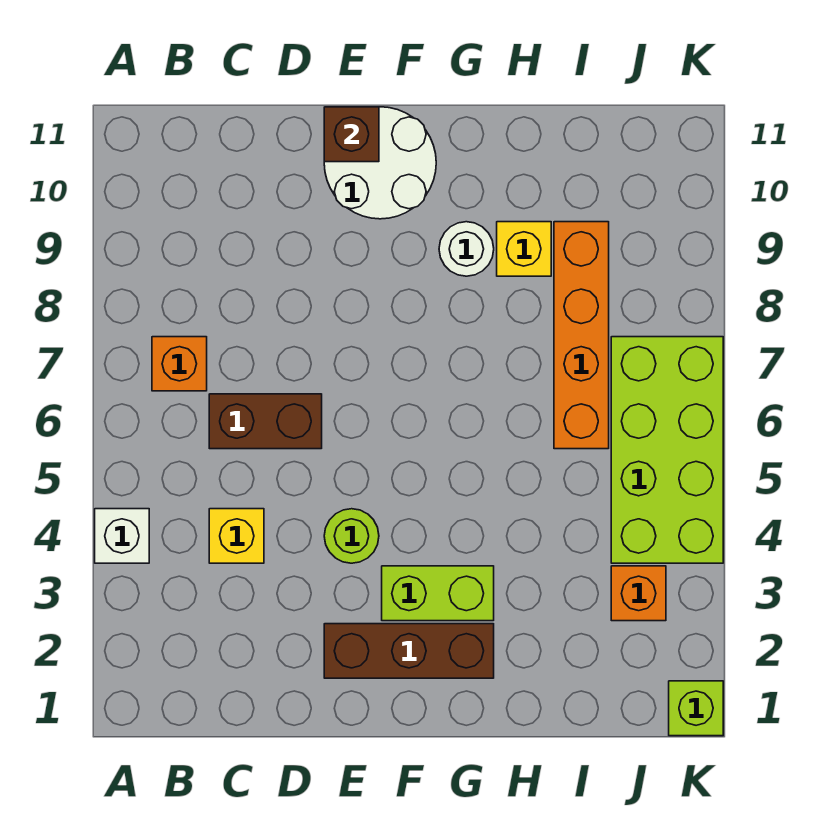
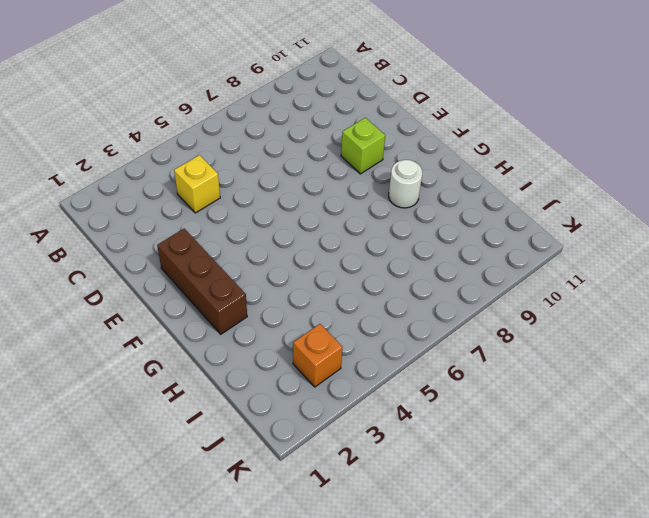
lime 1x1 brick [341,118,385,174] -> lime 1x1 brick moved to [669,681,723,736]
none -> white 1x1 brick [95,509,149,563]
none -> orange 1x1 brick [152,337,207,391]
none -> brown 1x2 brick [209,394,322,449]

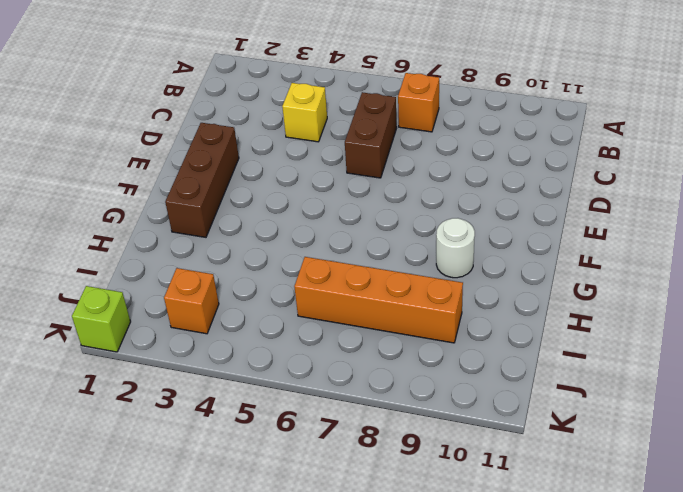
none -> white 1x1 brick [95,509,149,563]
none -> lime 1x1 round brick [324,509,379,563]
none -> white 2x2 round brick [324,107,436,219]

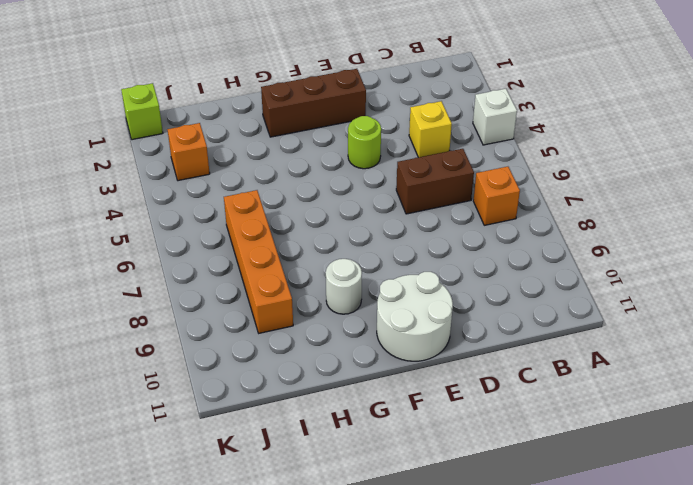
none -> lime 1x2 brick [382,566,494,621]
none -> yellow 1x1 brick [497,222,551,276]
none -> lime 2x4 brick [611,337,723,563]

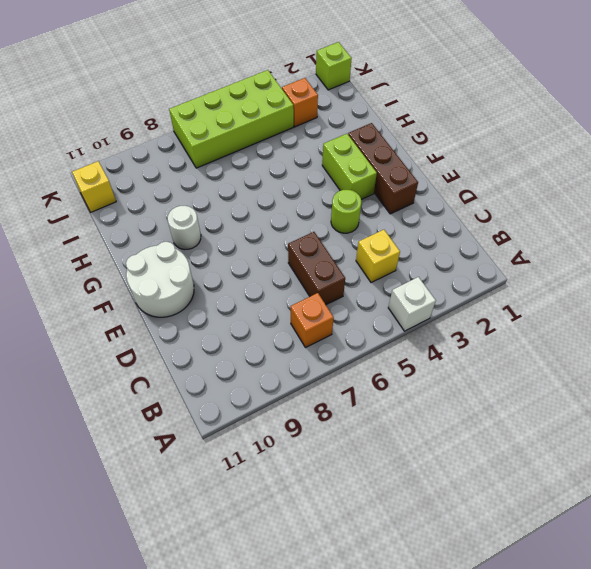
yellow 1x1 brick [72,161,116,212] -> yellow 1x1 brick moved to [497,222,551,276]
none -> orange 1x4 brick [554,222,609,449]
none -> brown 1x1 brick [324,107,379,162]

